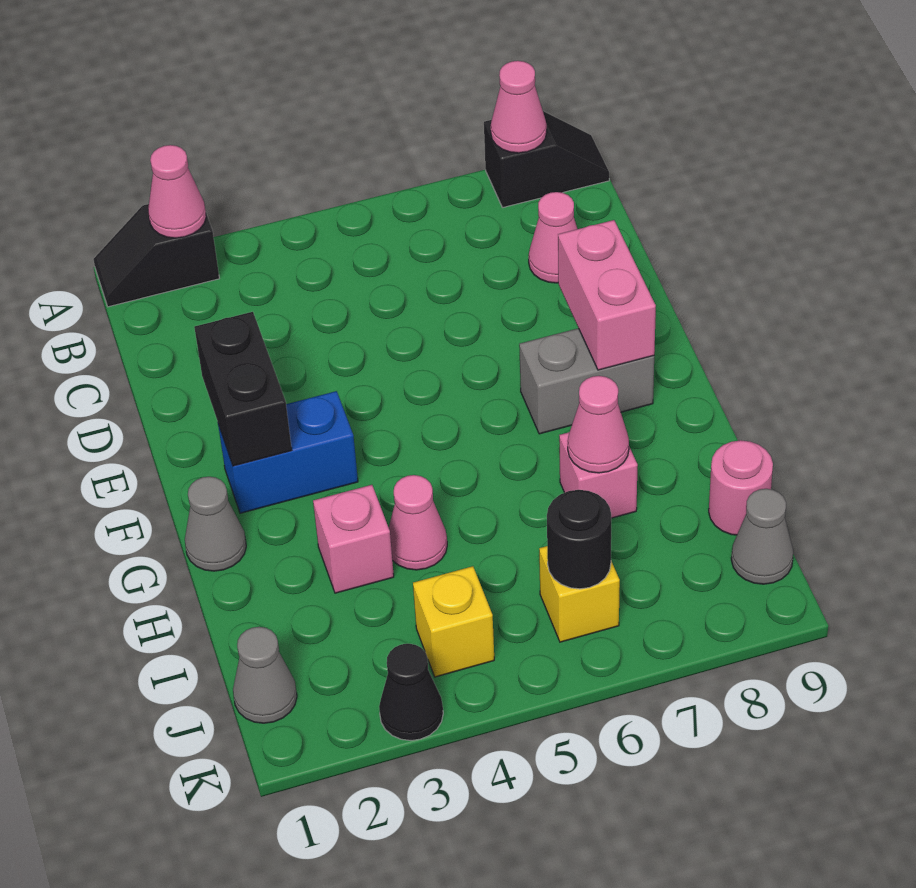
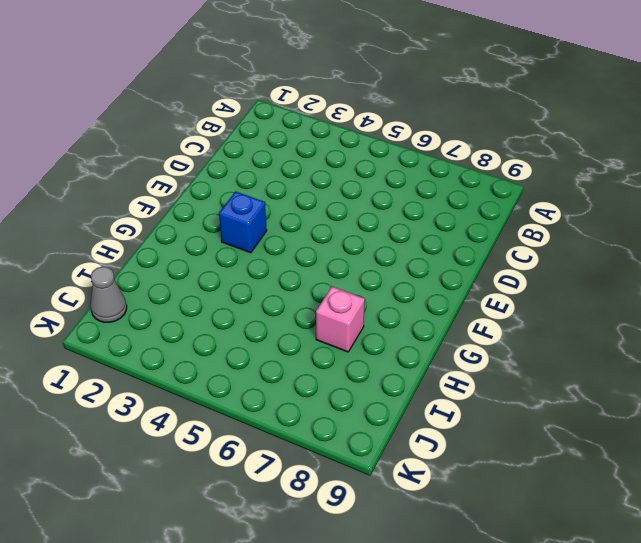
blue 1x1 brick [219,192,267,253] -> blue 1x2 brick [218,391,358,513]
none -> black 1x2 slope [93,204,219,307]
none -> black 1x2 slope [484,111,609,208]
none -> pink 1x1 cone [529,192,577,283]

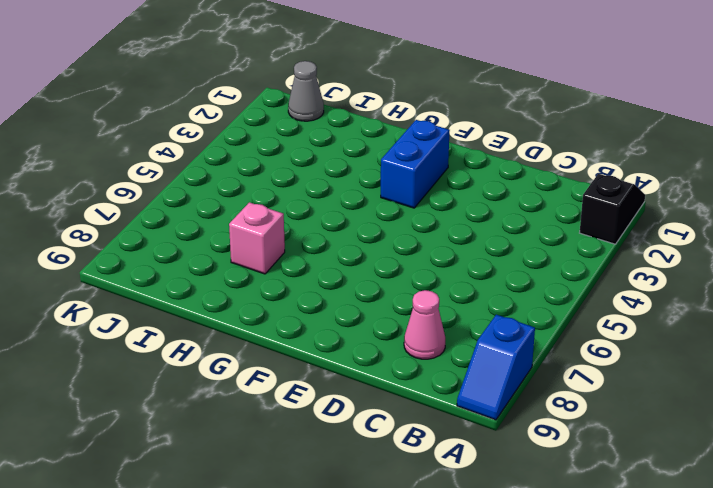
blue 1x2 slope [457,315,535,420] -> black 1x2 slope [484,111,609,208]
none -> grey 1x2 brick [519,328,654,434]
none -> grey 1x1 cone [185,477,246,571]
none -> pink 1x1 brick [313,485,394,593]

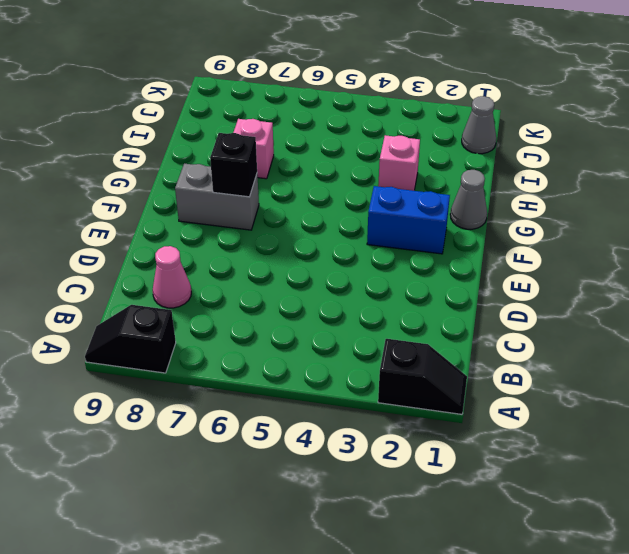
black 1x1 brick [210,133,257,197] -> none
none -> pink 1x1 cone [389,475,447,570]
none -> pink 1x1 round brick [709,440,773,535]
none -> yellow 1x1 brick [413,566,494,677]

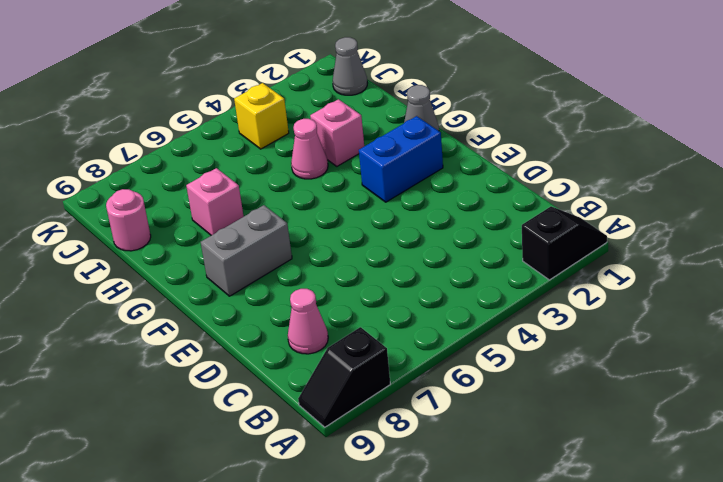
none -> yellow 1x1 brick [539,546,620,642]
none -> grey 1x1 cone [731,489,793,584]
none -> black 1x1 cone [379,644,443,740]

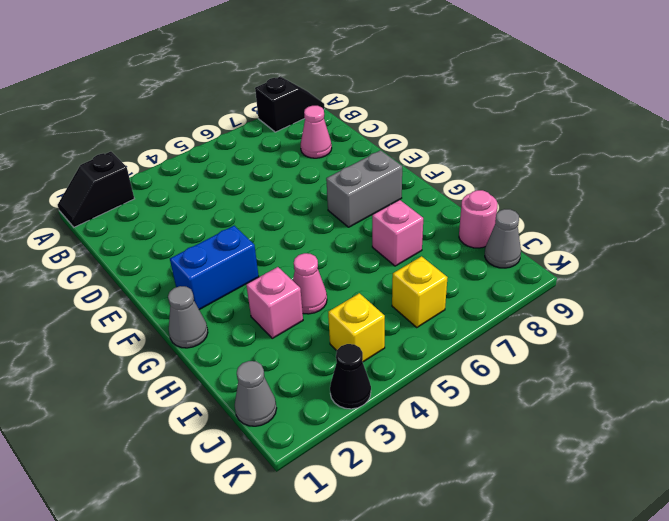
none -> pink 1x1 cone [148,145,206,238]
none -> pink 1x1 cone [491,61,547,153]
none -> black 1x2 brick [194,312,292,466]

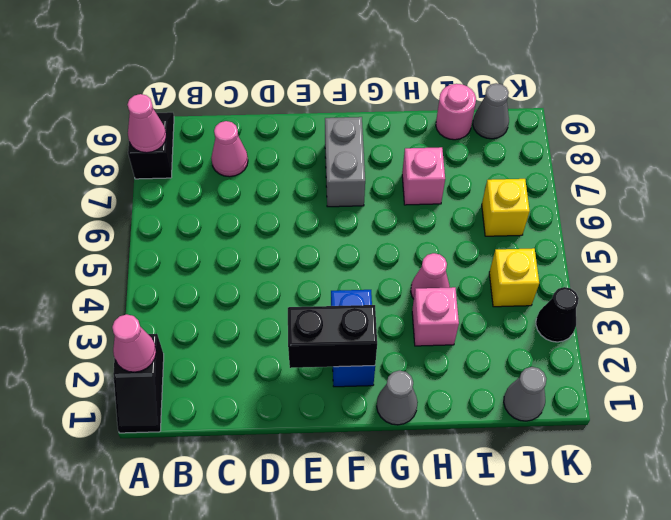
none -> pink 1x2 brick [558,220,656,370]
none -> pink 1x1 cone [568,376,629,473]
none -> black 1x1 round brick [547,490,611,589]

